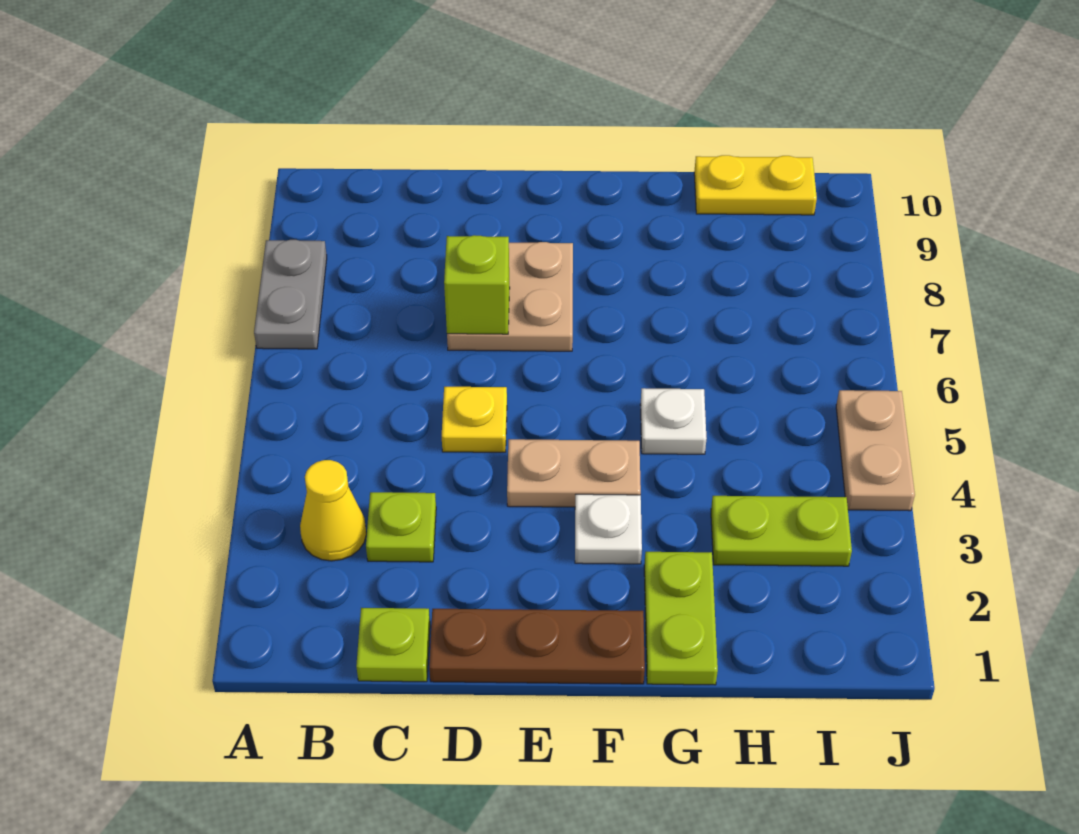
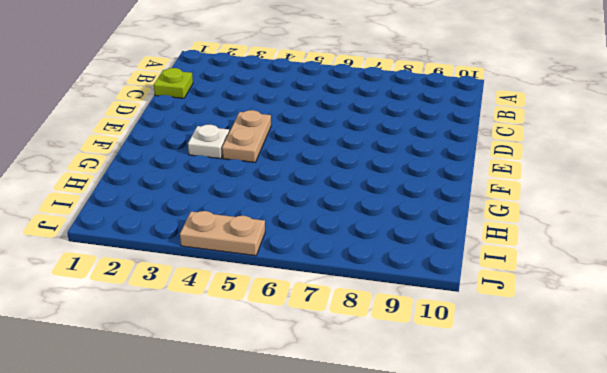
none -> grey 1x2 plate [254,240,327,349]
none -> yellow 1x1 cone [300,460,366,561]
none -> lime 1x1 plate [366,492,436,562]

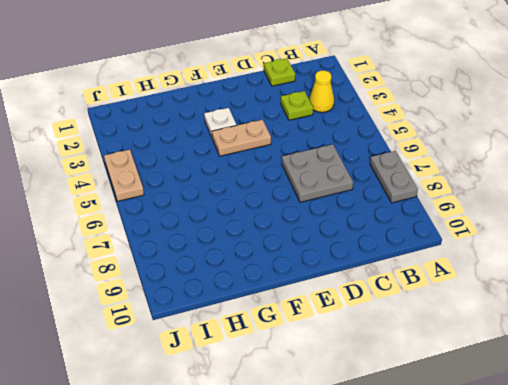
grey 2x2 plate [282,144,353,202] -> tan 2x2 plate [447,242,573,351]
none -> brown 1x3 plate [429,609,645,684]
none -> yellow 1x1 plate [442,387,507,452]
none -> lime 1x2 plate [644,552,718,685]

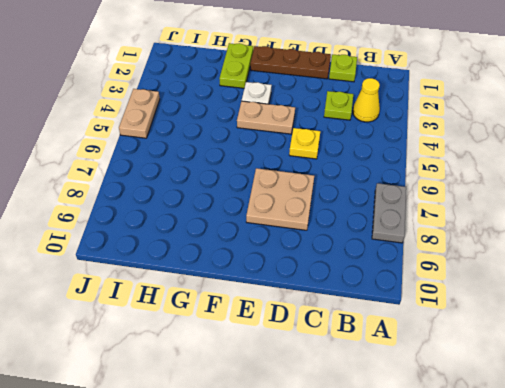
none -> white 1x1 plate [640,388,707,454]
none -> lime 1x2 plate [711,496,852,566]
none -> yellow 1x2 plate [694,155,817,215]

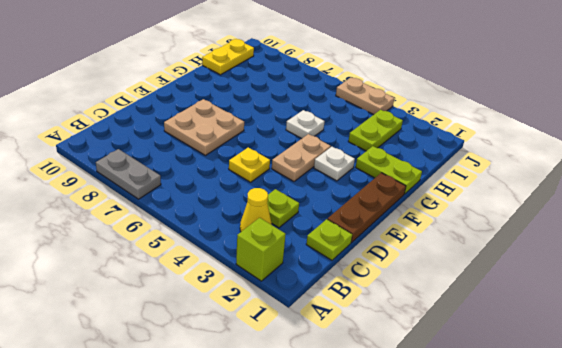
lime 1x1 brick [236,218,286,281] -> lime 1x1 brick moved to [444,235,510,334]

